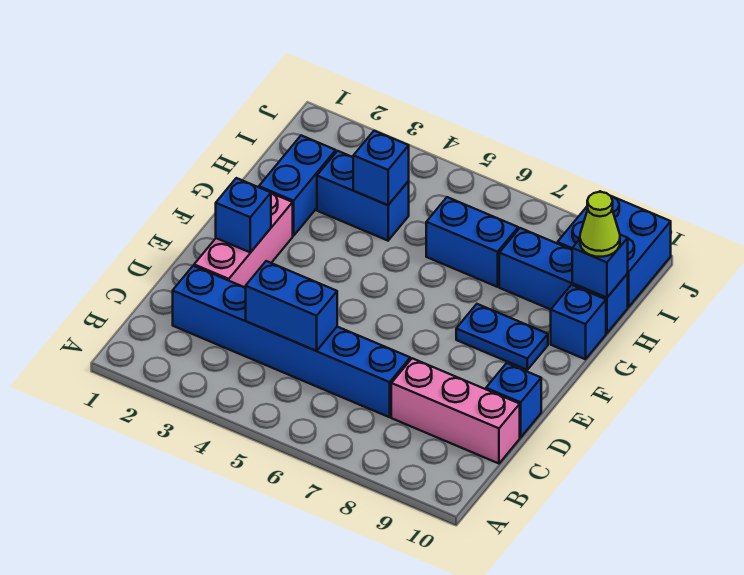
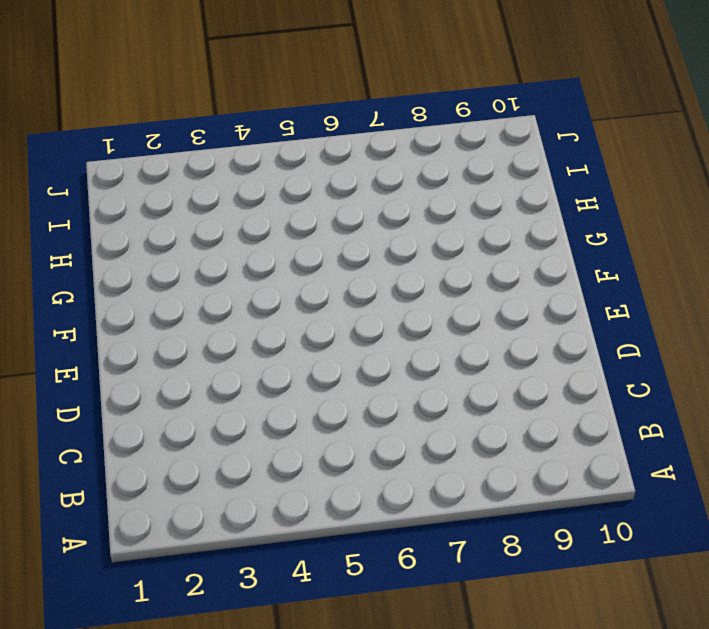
none -> blue 1x6 brick [173,266,410,417]
none -> pink 1x3 brick [391,358,520,463]
none -> pink 1x3 brick [194,193,293,288]

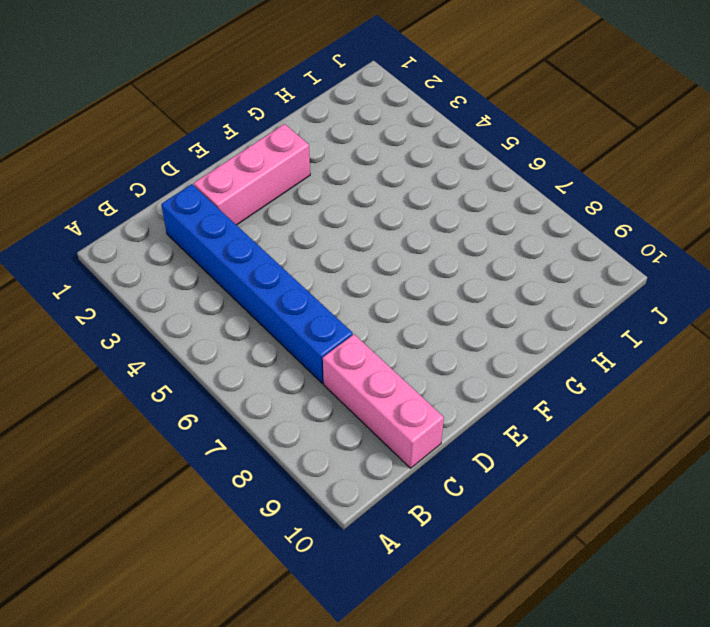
none -> blue 1x1 brick [486,363,541,437]
none -> blue 1x2 plate [456,304,548,370]
none -> blue 1x2 brick [259,135,336,236]

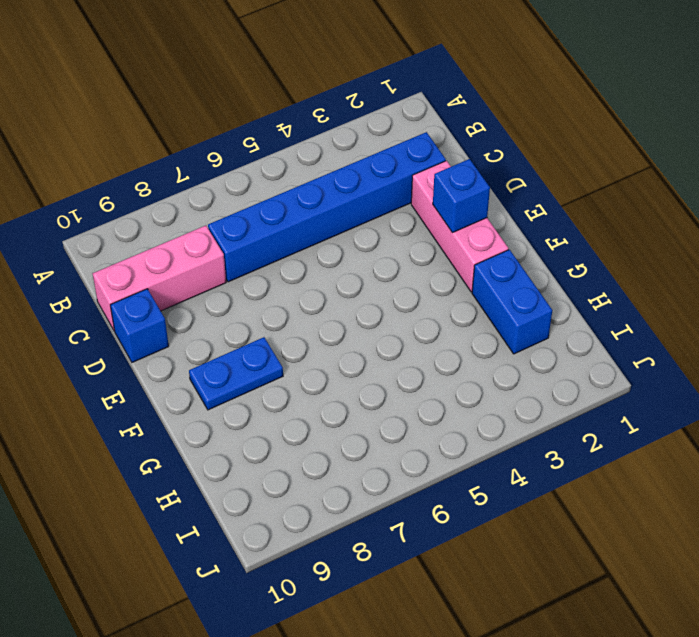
none -> blue 1x1 brick [551,285,606,359]
none -> blue 1x2 brick [317,151,409,241]
none -> blue 1x2 brick [426,197,518,287]

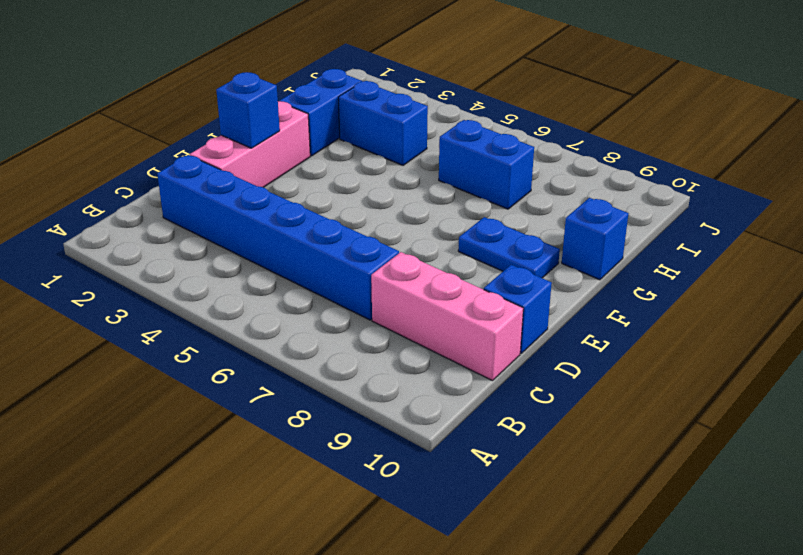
none -> blue 1x3 brick [499,228,628,333]
none -> blue 2x2 brick [557,191,671,307]
none -> blue 1x2 brick [246,261,337,351]

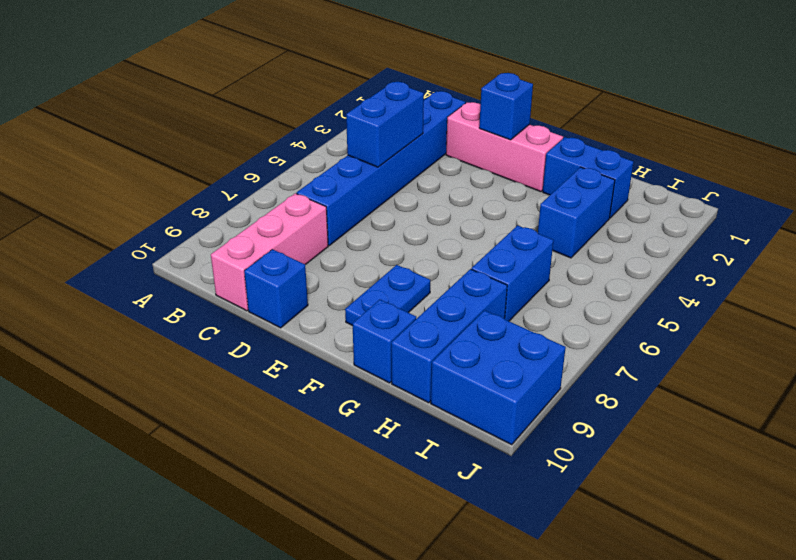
none -> blue 1x1 brick [353,131,409,205]
none -> blue 1x1 brick [572,235,628,298]
none -> lime 1x1 cone [580,192,620,257]

